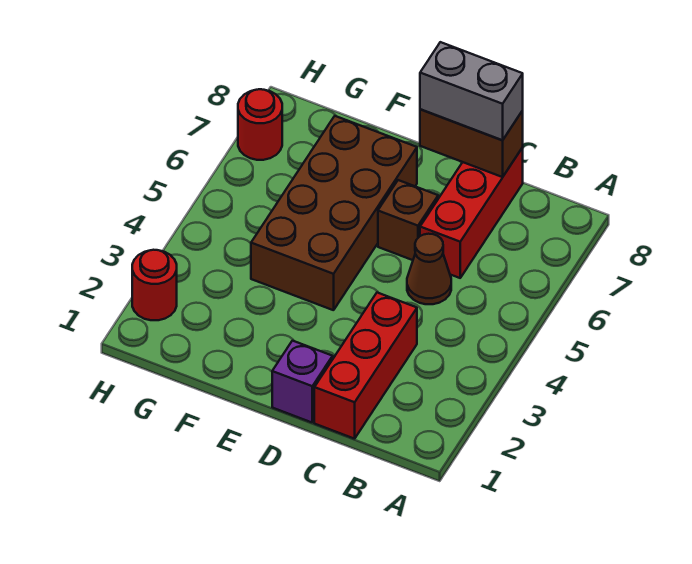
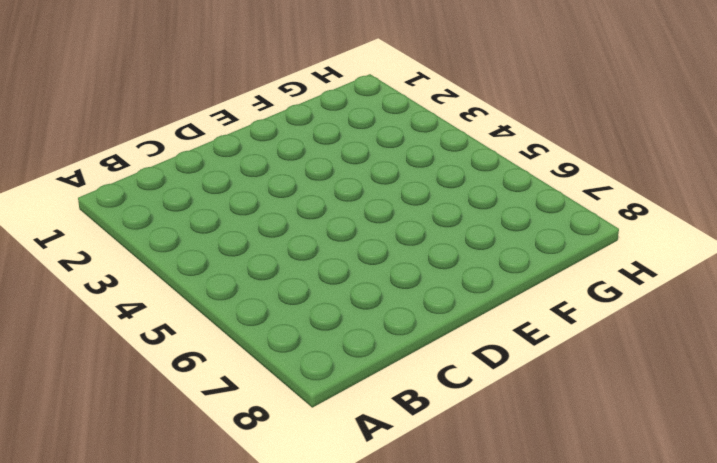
none -> red 1x3 brick [314,293,417,439]
none -> brown 1x1 cone [407,234,451,304]

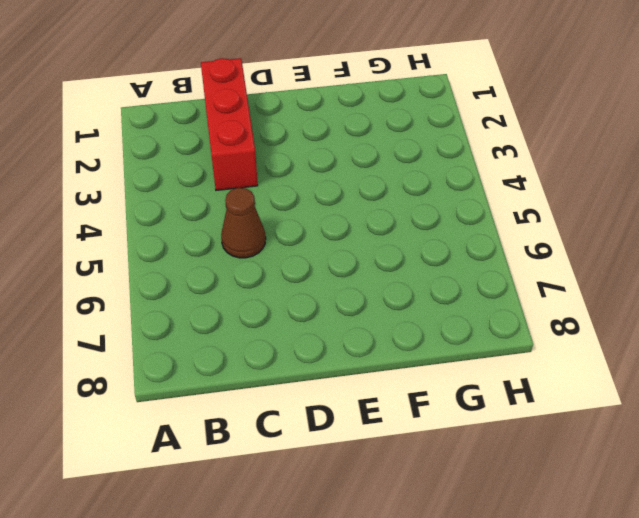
none -> red 1x3 brick [420,148,523,278]
none -> purple 1x1 brick [272,341,333,422]

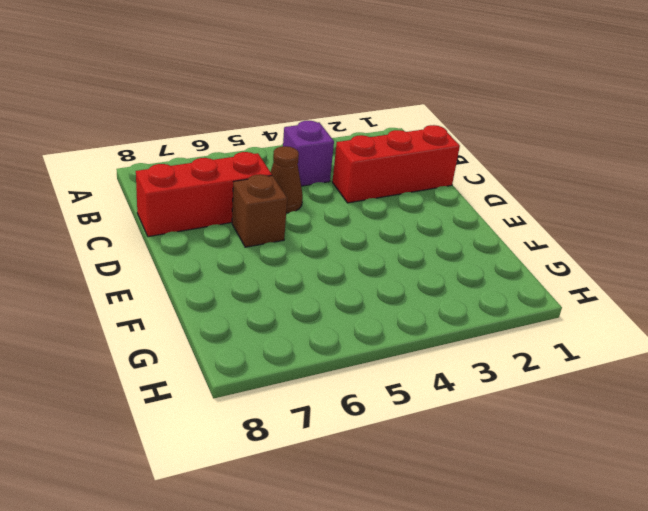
purple 1x1 brick [283,121,334,186] -> purple 1x1 brick moved to [272,341,333,422]
none -> brown 2x4 brick [251,116,417,310]
none -> red 1x1 round brick [132,250,177,320]

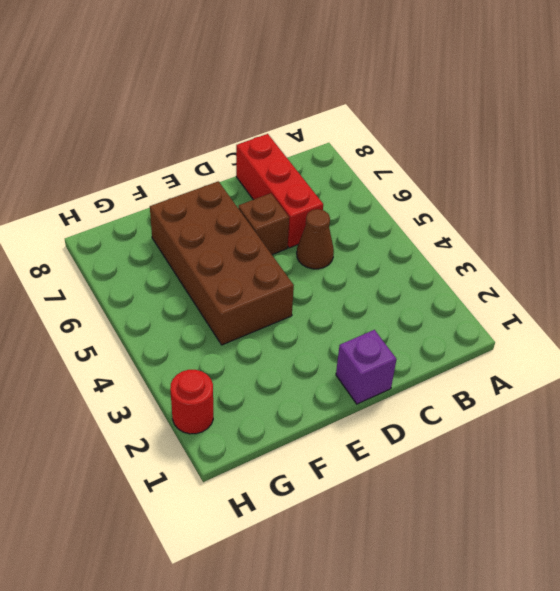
none -> red 1x3 brick [314,293,417,439]
none -> red 1x1 round brick [238,89,282,160]

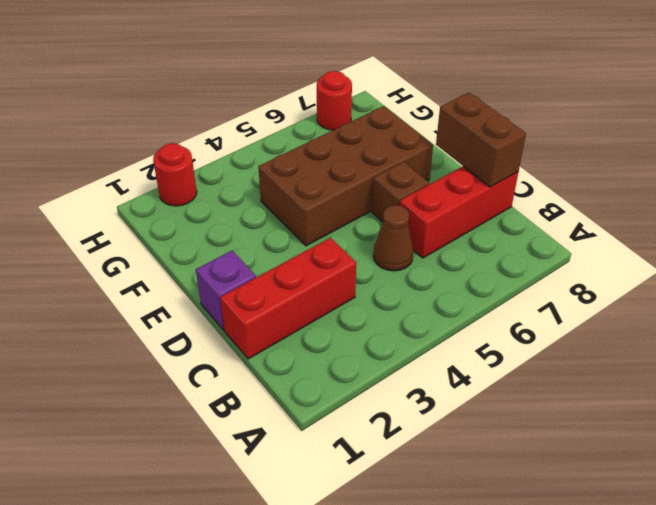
none -> grey 1x2 brick [420,42,523,140]

